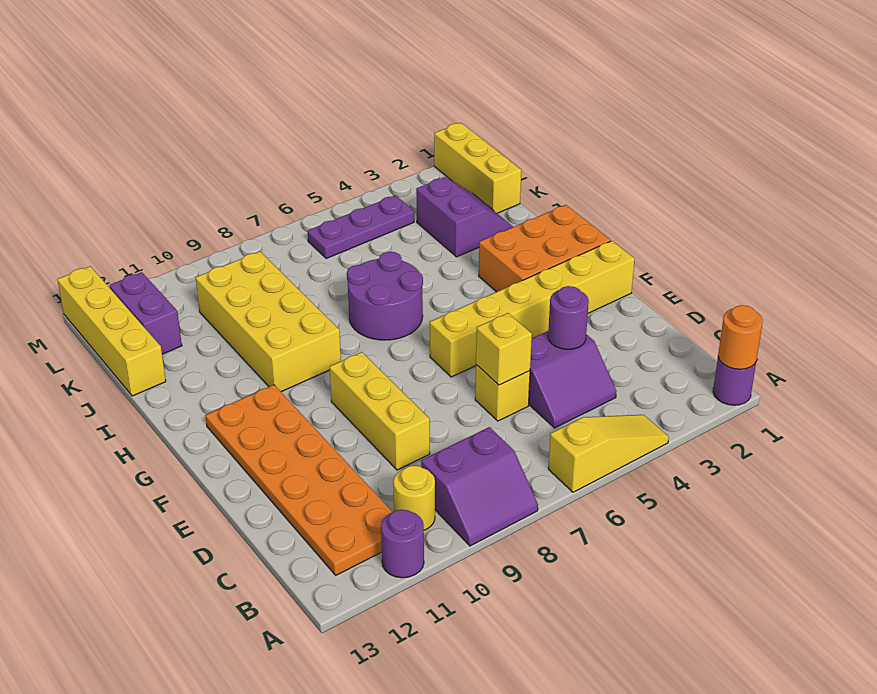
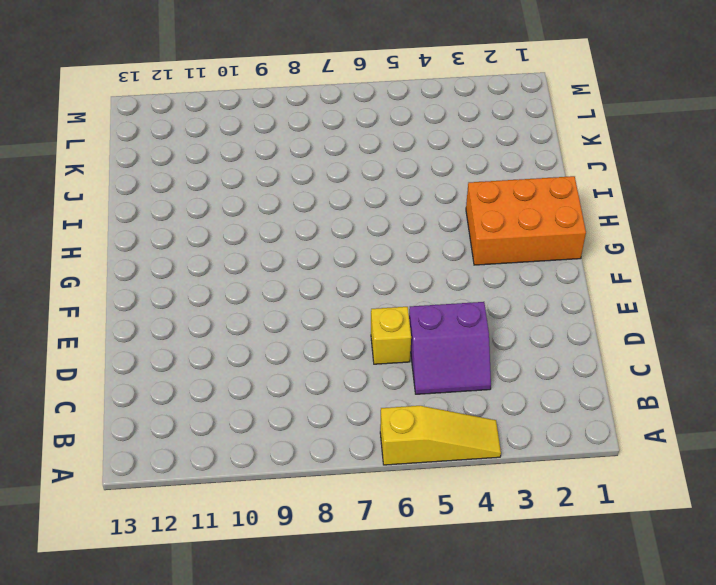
none -> purple 1x1 round brick [713,358,756,405]
none -> purple 2x2 slope [421,427,538,546]
none -> purple 1x1 round brick [381,510,424,578]

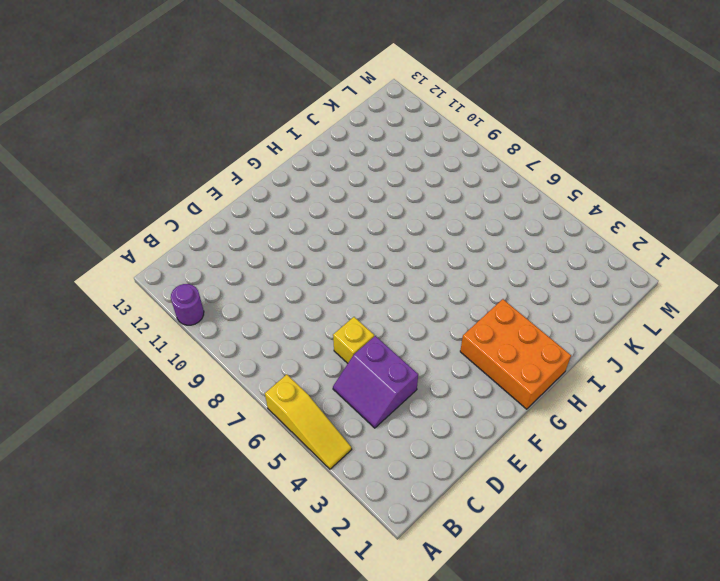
none -> purple 1x1 round brick [713,358,756,405]
none -> purple 2x2 slope [421,427,538,546]
none -> yellow 1x1 round brick [393,465,435,530]

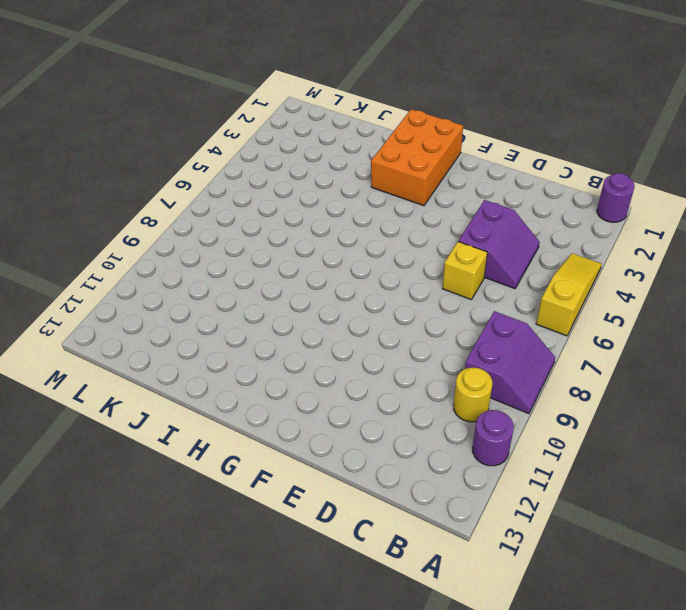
none -> orange 2x6 plate [205,385,392,575]
none -> yellow 1x3 brick [330,352,430,470]
none -> yellow 1x6 brick [430,241,635,377]

